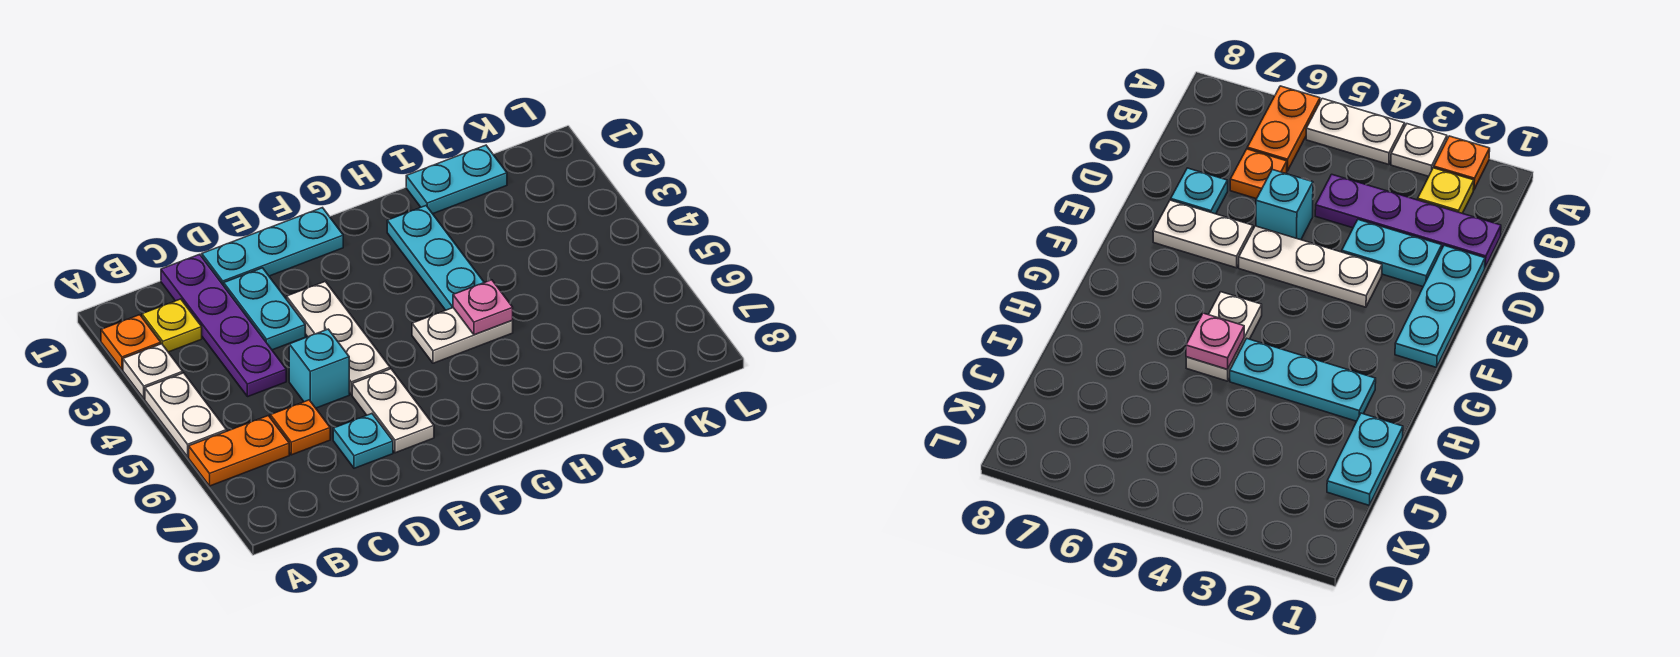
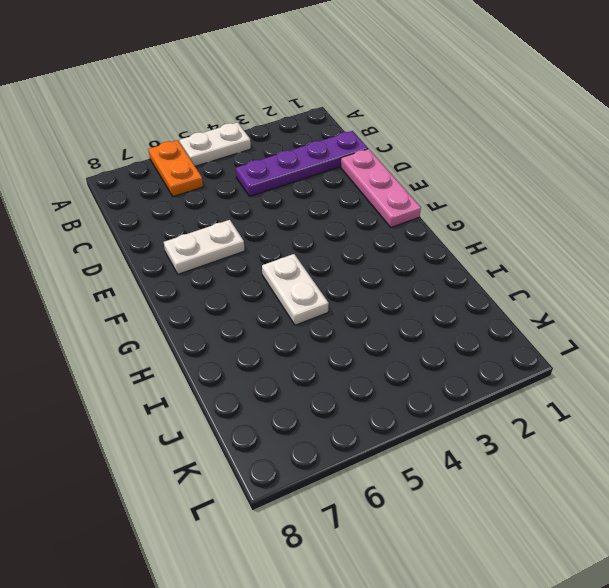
pink 1x3 plate [341,149,421,227] -> cyan 1x3 plate [202,208,343,286]
none -> orange 1x1 plate [101,315,161,370]
none -> white 1x1 plate [123,344,183,399]
none -> yellow 1x1 plate [142,299,202,352]

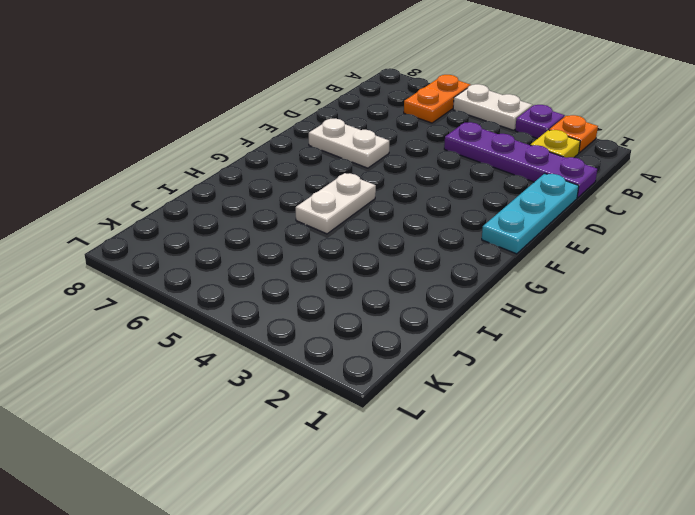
purple 1x1 plate [515,105,565,139] -> white 1x1 plate [123,344,183,399]
none -> orange 1x1 plate [270,400,330,455]
none -> cyan 1x2 plate [224,268,305,350]
none -> cyan 1x1 brick [289,329,349,408]

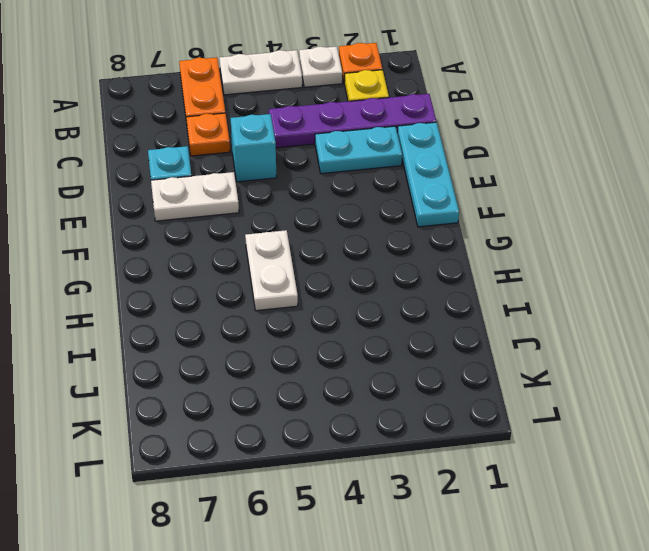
none -> white 1x3 plate [287,281,390,394]
none -> cyan 1x3 plate [387,206,484,310]
none -> cyan 1x2 plate [406,145,507,214]

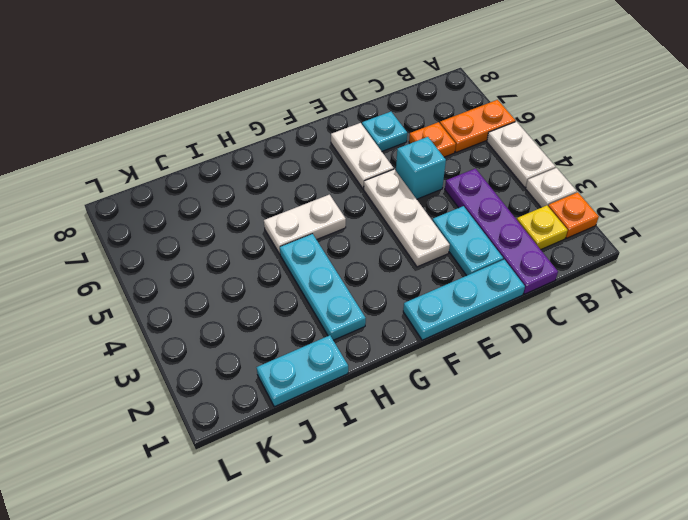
none -> pink 1x1 plate [453,280,513,335]

